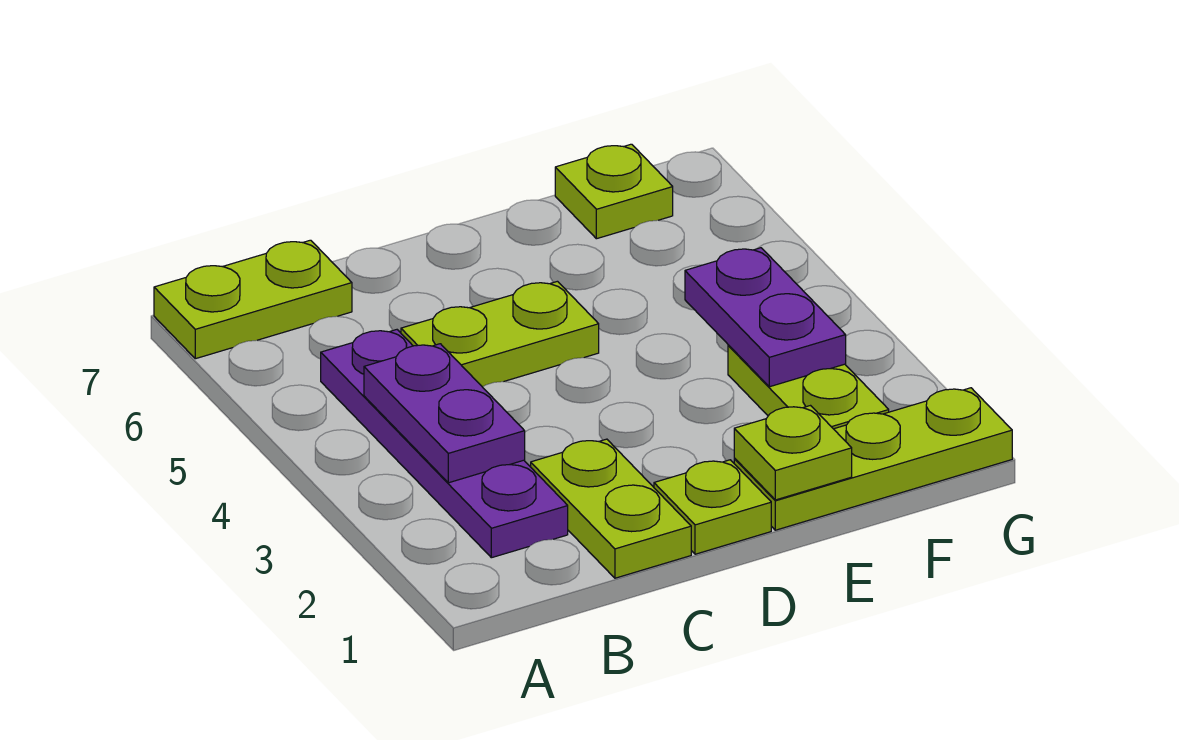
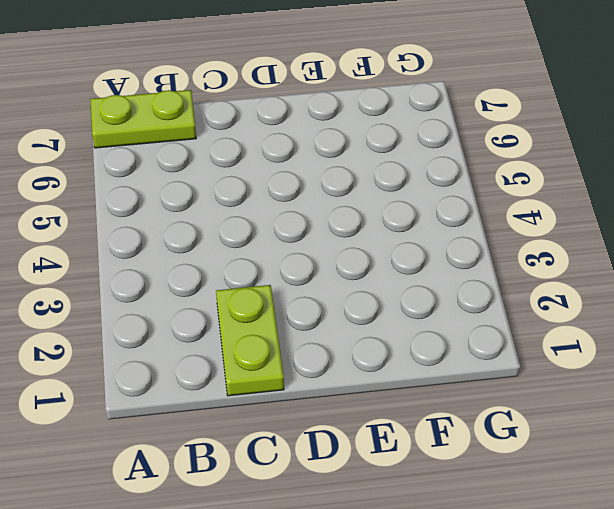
none -> purple 1x4 plate [321,330,568,558]
none -> lime 1x2 plate [401,281,599,387]

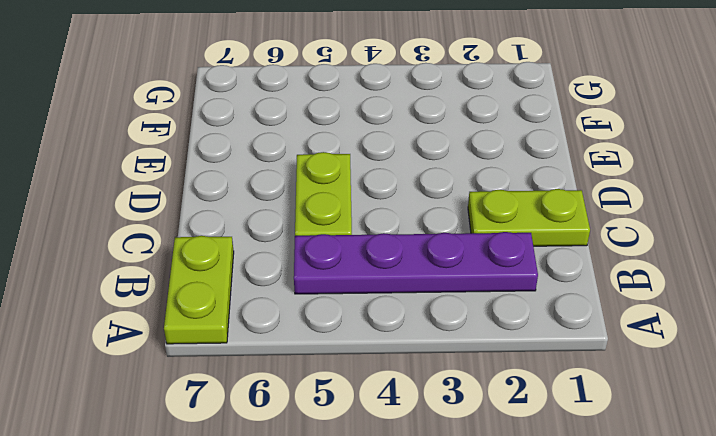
none -> lime 1x1 plate [654,460,771,554]
none -> lime 1x3 plate [734,388,1012,530]

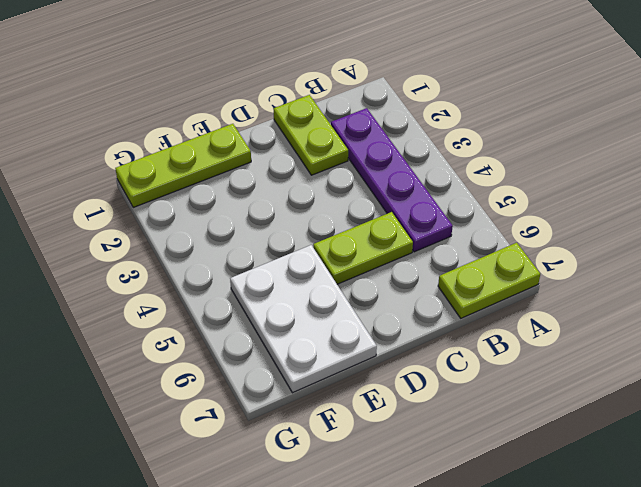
white 2x3 plate [230,245,377,393] -> lime 1x1 plate [555,144,673,239]
none -> lime 1x1 plate [654,460,771,554]
none -> lime 1x2 plate [728,345,889,429]

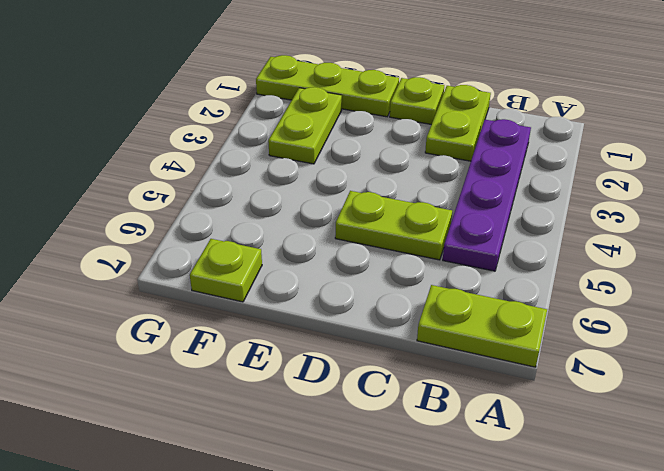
none -> purple 1x2 plate [364,344,525,483]
none -> lime 1x1 plate [734,406,852,500]

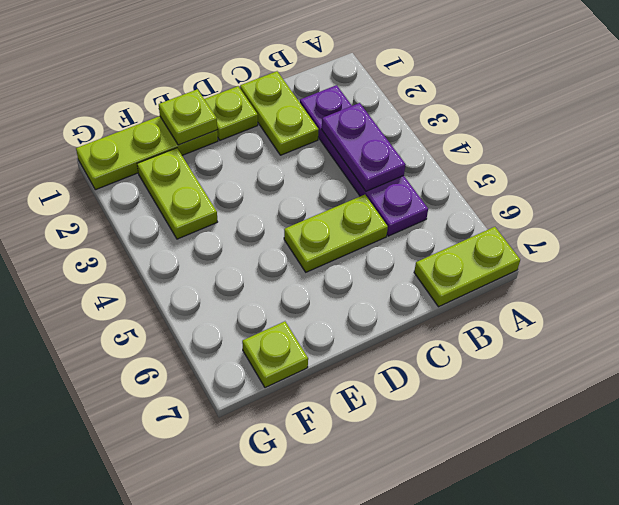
none -> purple 1x2 plate [685,248,846,387]

